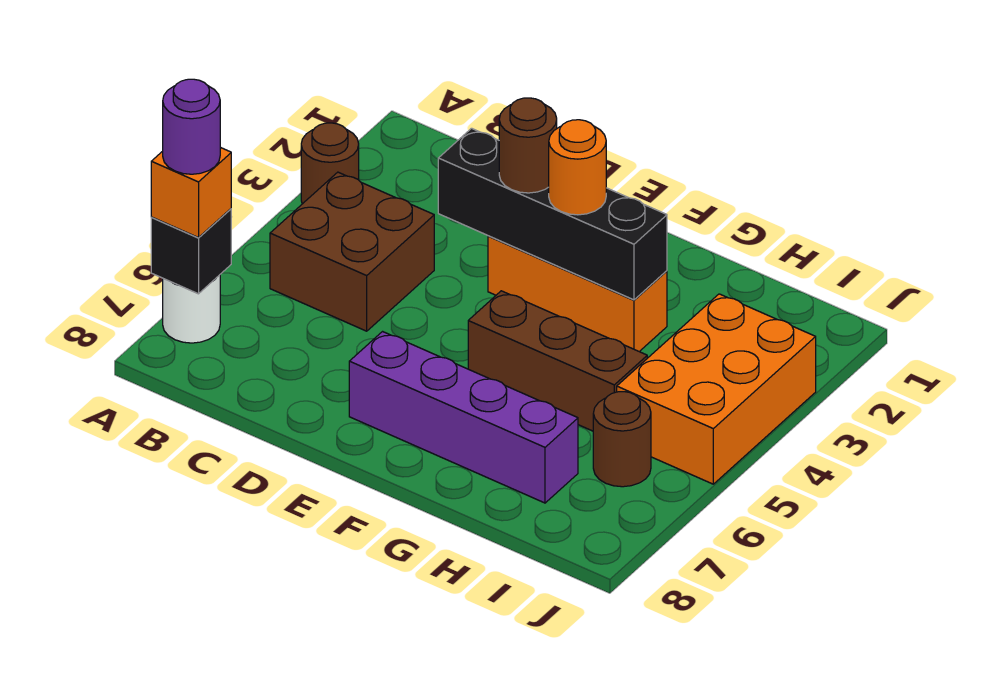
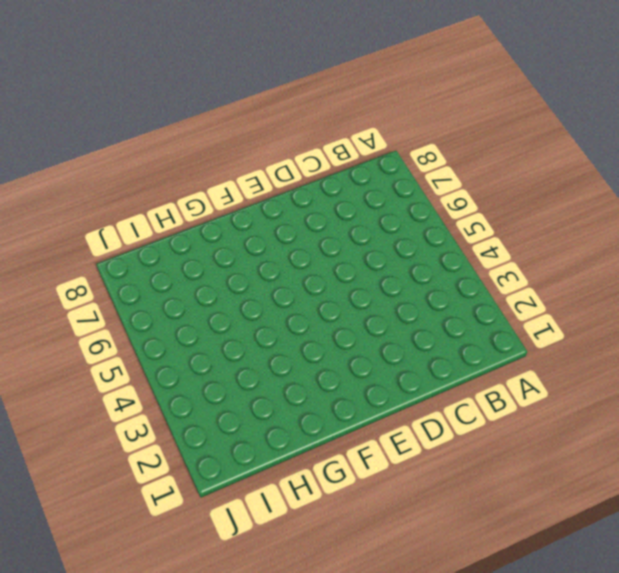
none -> brown 1x1 round brick [301,123,359,204]
none -> white 1x1 round brick [163,275,220,343]
none -> brown 2x2 brick [270,172,434,331]

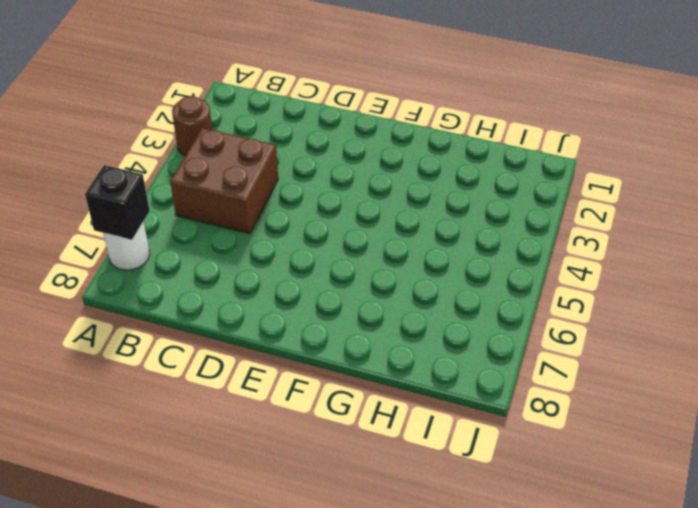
none -> orange 1x3 brick [488,236,667,352]
none -> purple 1x4 brick [349,332,578,503]
none -> brown 1x3 brick [468,291,647,431]

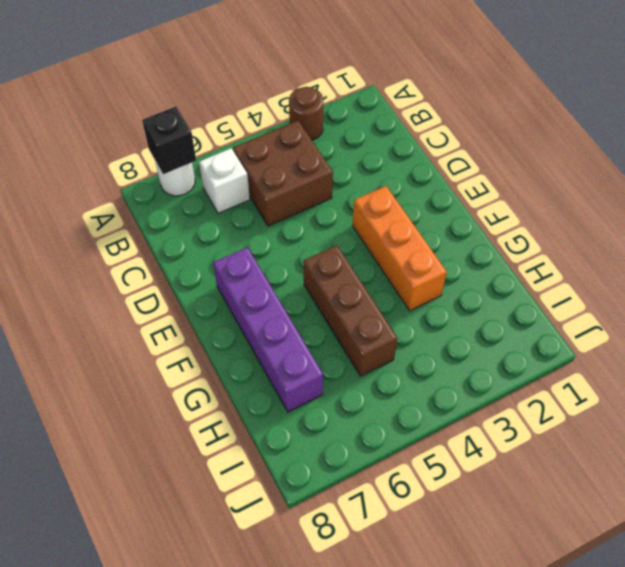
white 1x1 brick [199,148,250,213] -> none
none -> orange 2x3 brick [617,294,816,484]
none -> brown 1x1 round brick [593,392,651,487]
none -> black 1x4 brick [438,128,667,300]

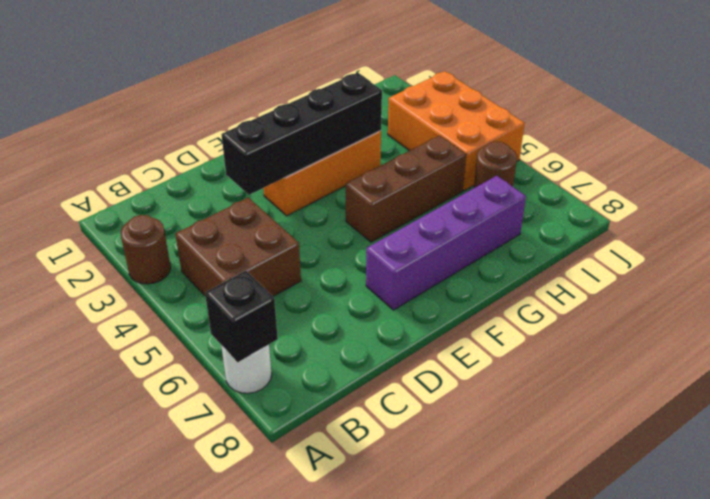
none -> orange 1x1 brick [151,147,231,238]
none -> brown 1x1 round brick [499,98,557,193]
none -> orange 1x1 round brick [549,120,606,215]

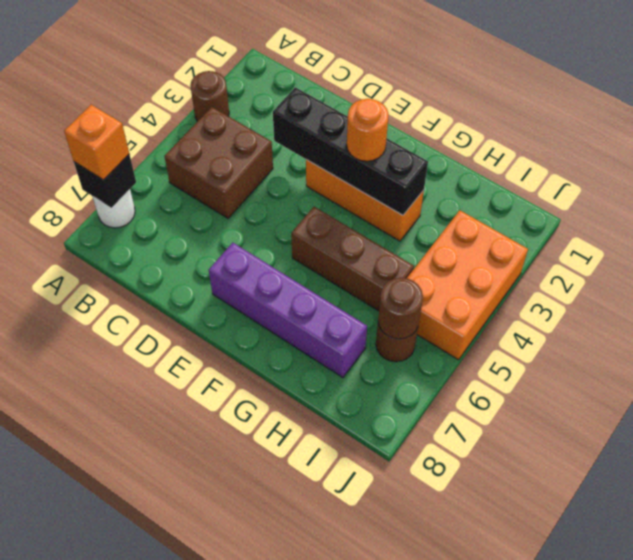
brown 1x1 round brick [378,278,423,339] -> brown 1x1 round brick moved to [499,98,557,193]
none -> purple 1x1 round brick [163,79,220,174]

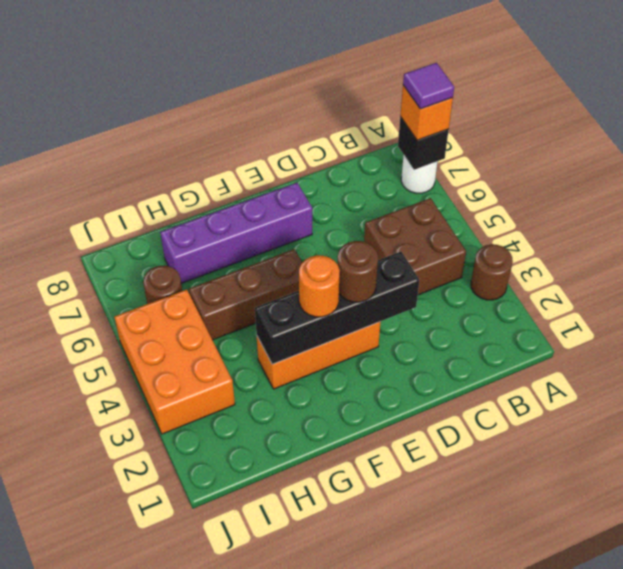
purple 1x1 tile [403,63,454,109] -> purple 1x1 round brick [163,79,220,174]

